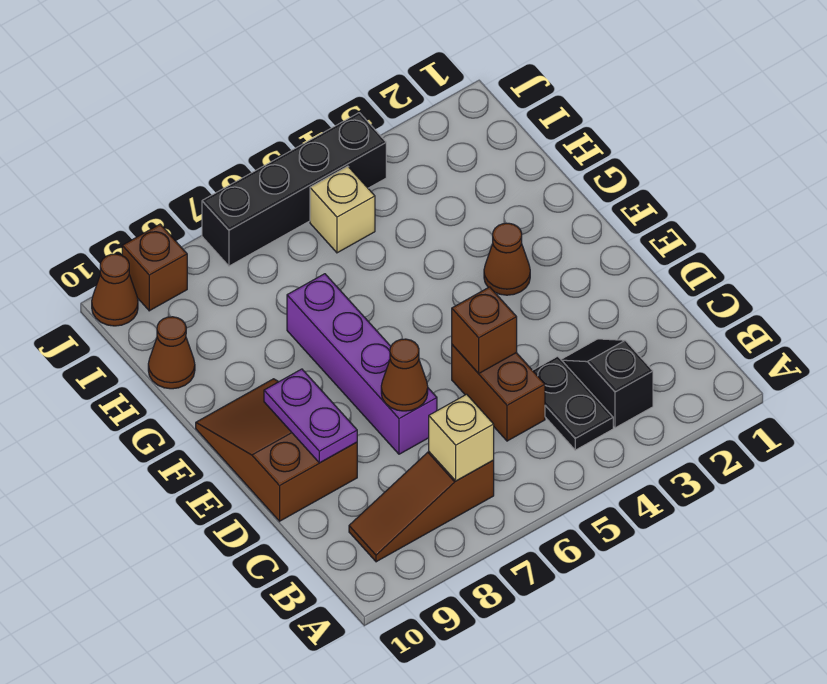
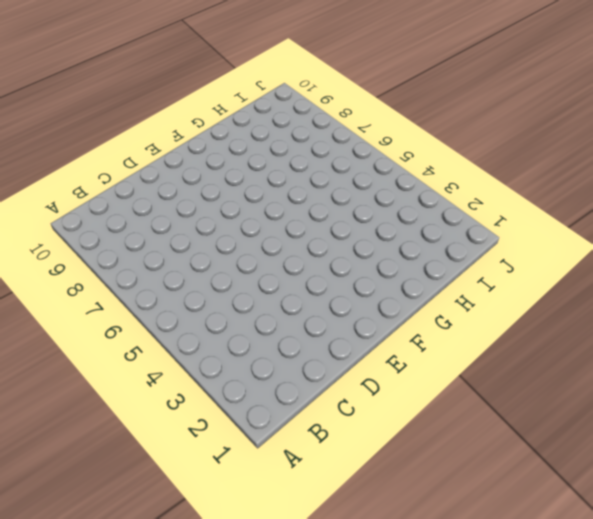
none -> black 1x2 slope [561,339,653,428]
none -> black 1x2 plate [533,356,613,450]
none -> brown 1x3 slope [349,452,494,562]

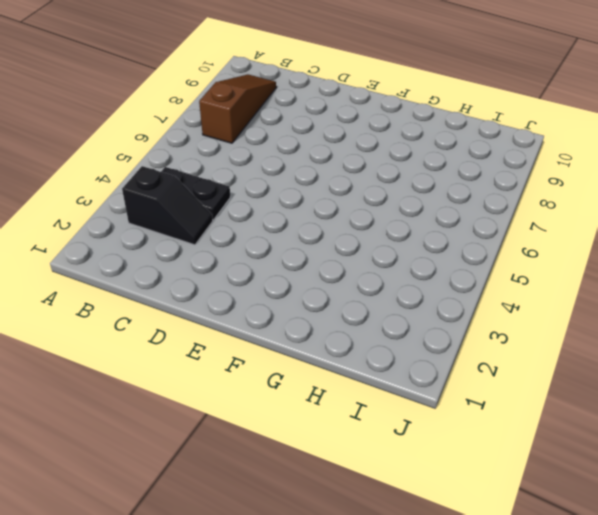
none -> brown 1x2 brick [452,345,545,441]
none -> purple 1x4 brick [287,274,437,454]
none -> brown 2x3 slope [196,379,357,521]

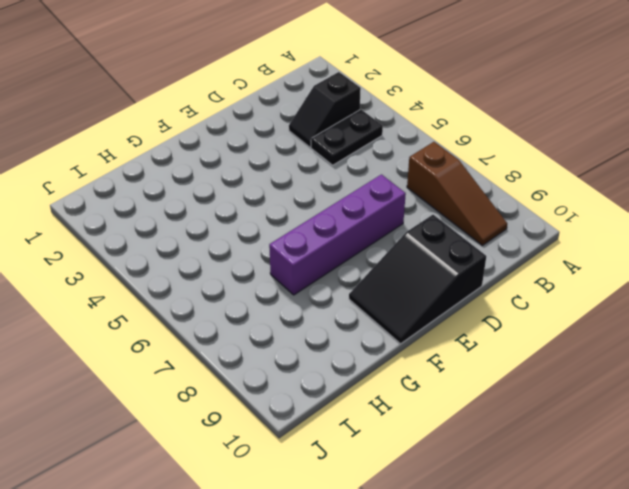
black 2x3 slope [349,215,486,344] -> brown 2x3 slope [196,379,357,521]
none -> brown 1x2 brick [452,345,545,441]
none -> brown 1x1 cone [484,223,530,295]
none -> brown 1x1 cone [148,317,195,389]

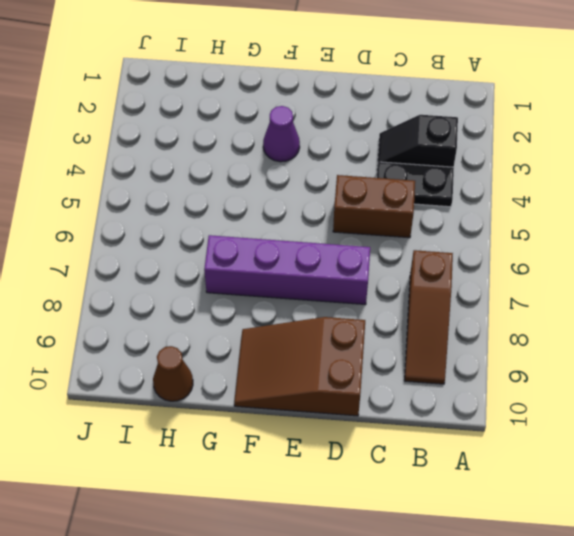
purple 1x1 cone [263,106,300,162] -> brown 1x1 cone [484,223,530,295]
none -> tan 1x1 brick [310,166,375,253]
none -> black 1x4 brick [202,113,386,266]
none -> brown 1x1 brick [122,224,187,311]

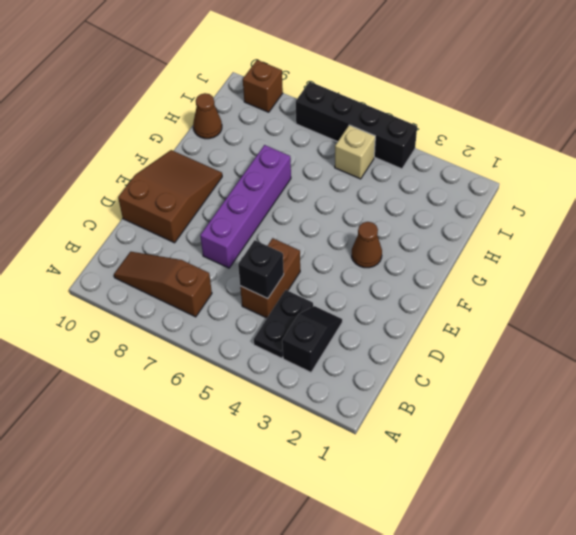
black 1x1 brick [238,240,284,299] -> none
none -> brown 1x1 cone [92,254,138,326]
none -> tan 1x1 brick [429,394,494,481]
none -> brown 1x1 brick [452,287,517,373]

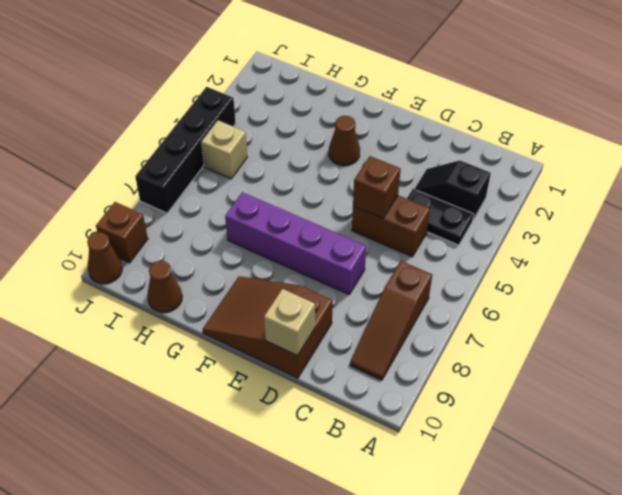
tan 1x1 brick [264,289,315,356] -> tan 1x1 brick moved to [429,394,494,481]
none -> brown 1x1 cone [381,339,428,411]
none -> purple 1x2 plate [264,369,357,463]

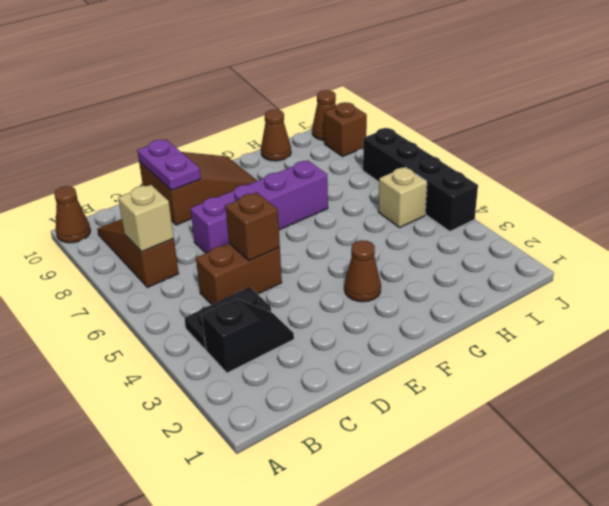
brown 1x1 cone [54,186,90,243] -> brown 1x1 cone moved to [381,339,428,411]
purple 1x2 plate [137,139,201,191] -> purple 1x2 plate turned to [264,369,357,463]

